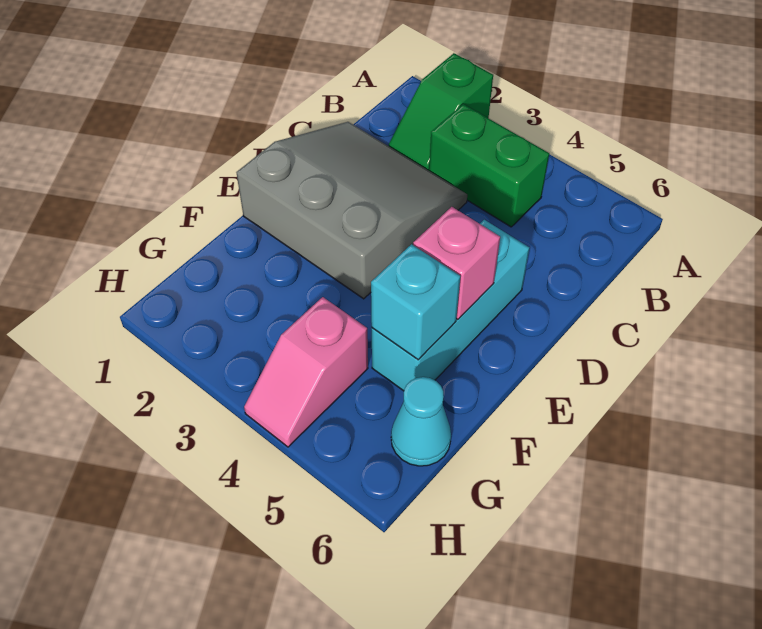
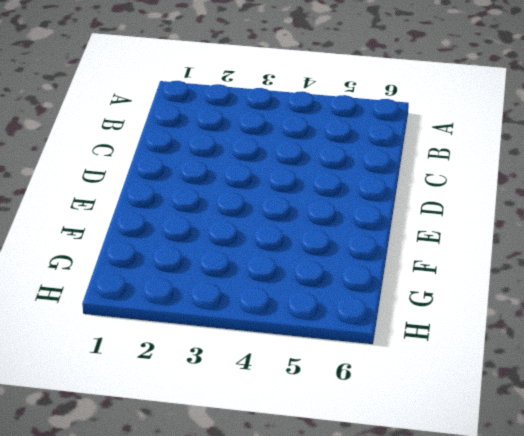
none -> green 1x2 slope [389,53,493,171]
none -> green 1x2 brick [429,104,549,227]

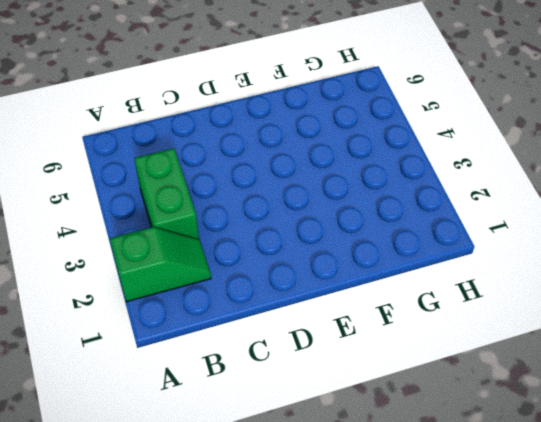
none -> grey 3x3 slope [236,122,467,299]
none -> cyan 1x3 brick [372,220,529,391]

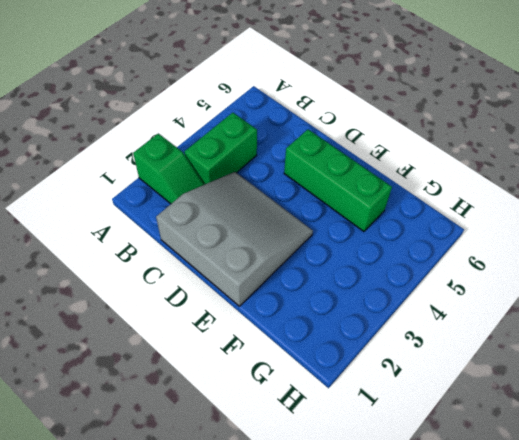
grey 3x3 slope [156,172,313,306] -> grey 3x3 slope turned to [236,122,467,299]
green 1x3 brick [284,129,392,232] -> cyan 1x3 brick [372,220,529,391]
none -> pink 1x2 slope [244,297,368,447]
none -> cyan 1x1 cone [391,377,451,466]

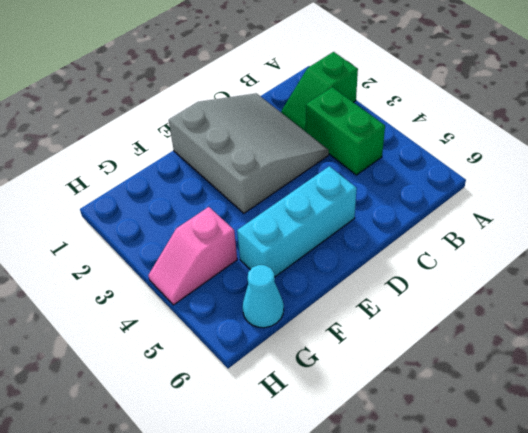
none -> pink 1x1 brick [413,207,500,319]
none -> cyan 1x1 brick [371,244,460,360]

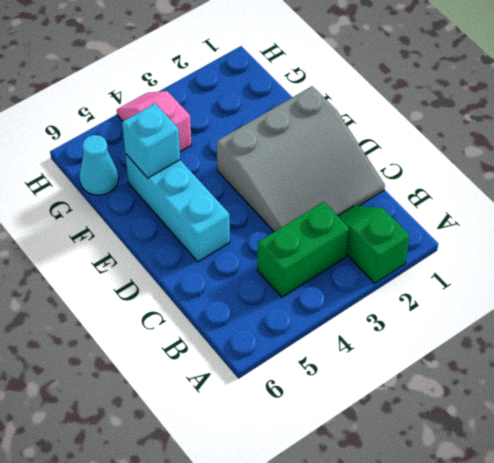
none -> pink 1x1 brick [413,207,500,319]

